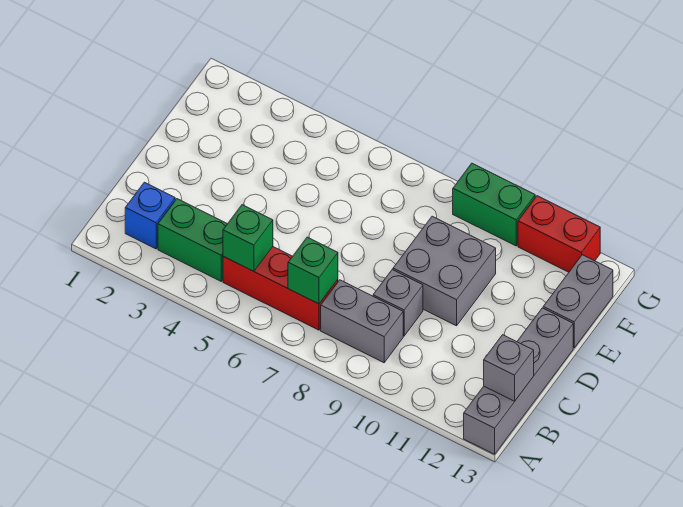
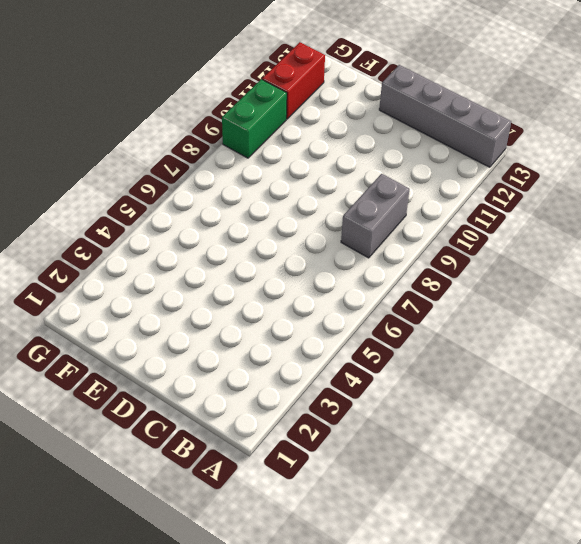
none -> blue 1x1 brick [125,182,175,249]
none -> green 1x2 brick [158,199,227,281]
none -> red 1x3 brick [223,247,338,330]

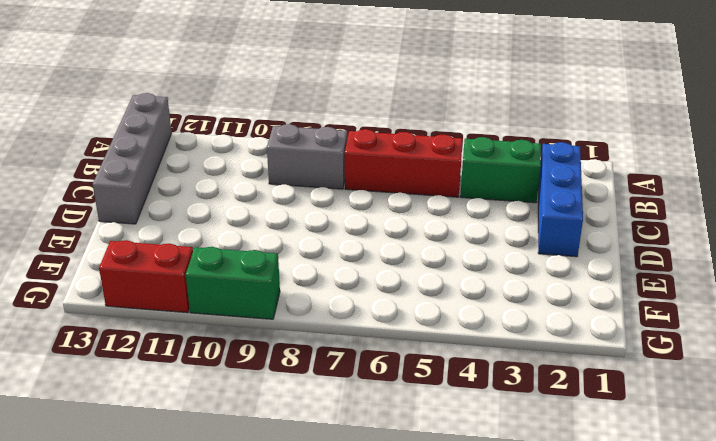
blue 1x3 brick [538,142,583,257] -> blue 1x1 brick [125,182,175,249]
none -> grey 1x1 brick [373,270,423,336]
none -> grey 2x2 brick [393,216,496,326]
none -> grey 1x2 brick [543,255,613,348]

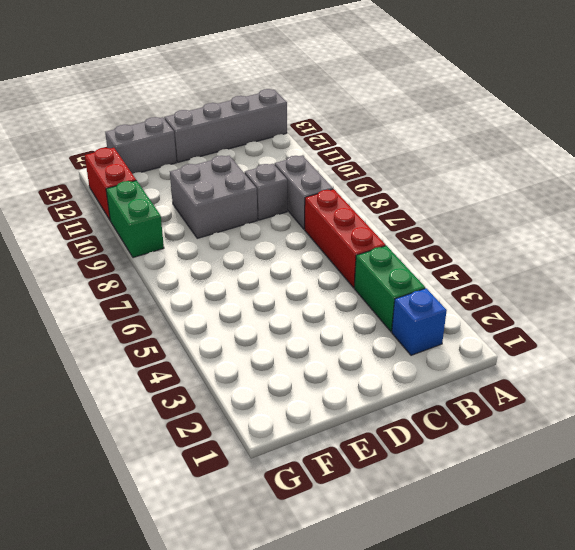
none -> green 1x1 brick [223,205,273,271]
none -> green 1x1 brick [288,237,338,304]
none -> grey 1x1 brick [484,335,534,401]

